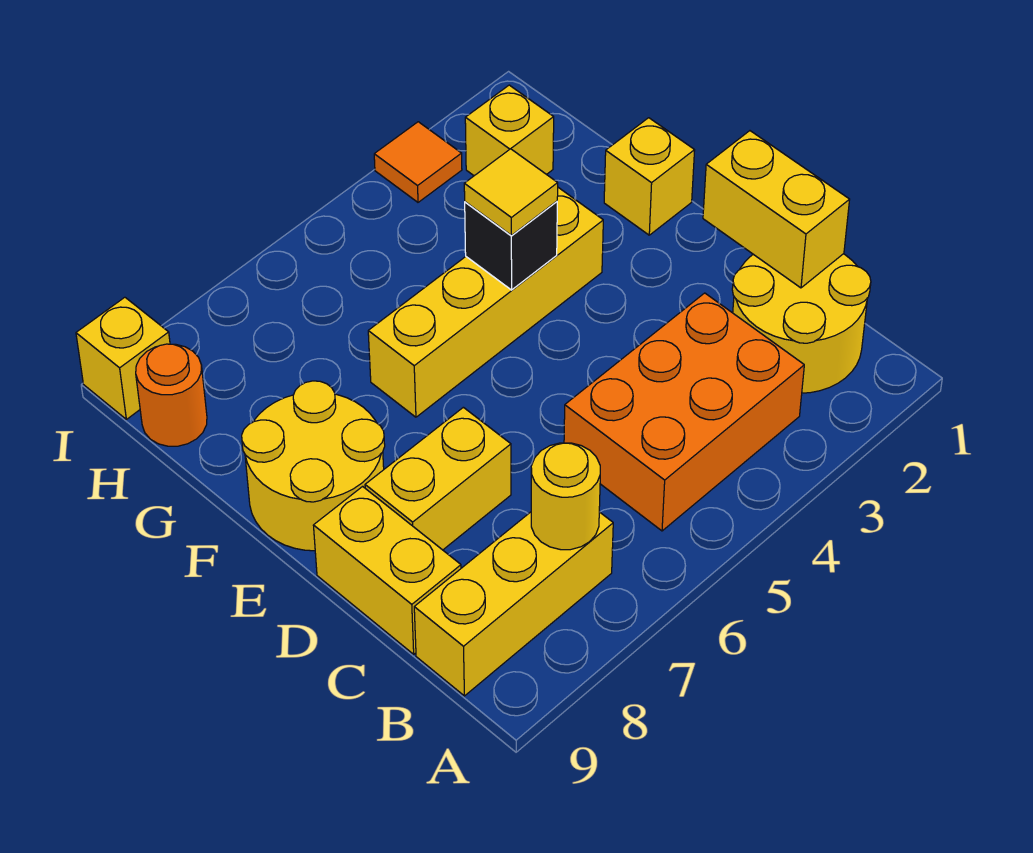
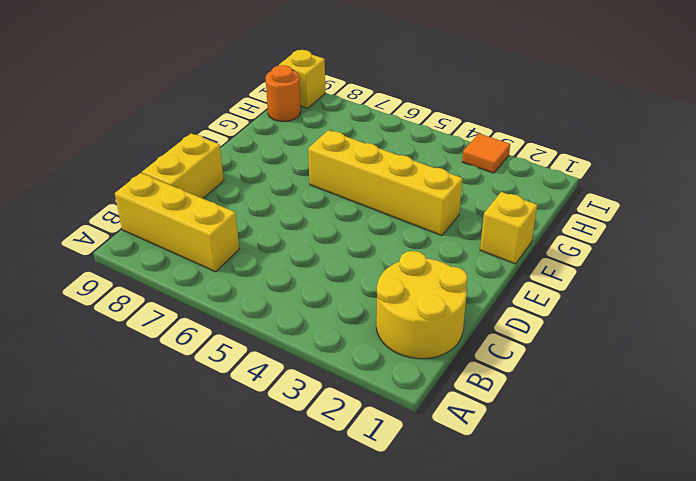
none -> orange 2x3 brick [564,293,804,531]
none -> yellow 1x2 brick [365,407,511,550]
none -> yellow 2x2 round brick [242,381,385,551]

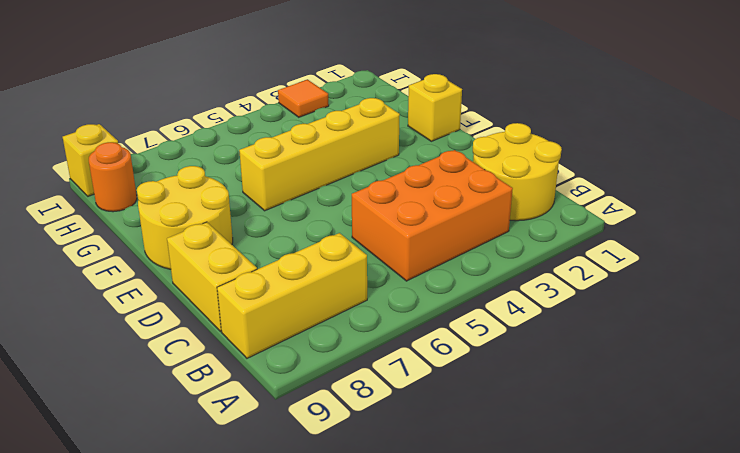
none -> yellow 1x2 brick [365,407,511,550]
none -> yellow 1x1 brick [465,85,554,176]
none -> yellow 1x1 round brick [531,443,600,550]

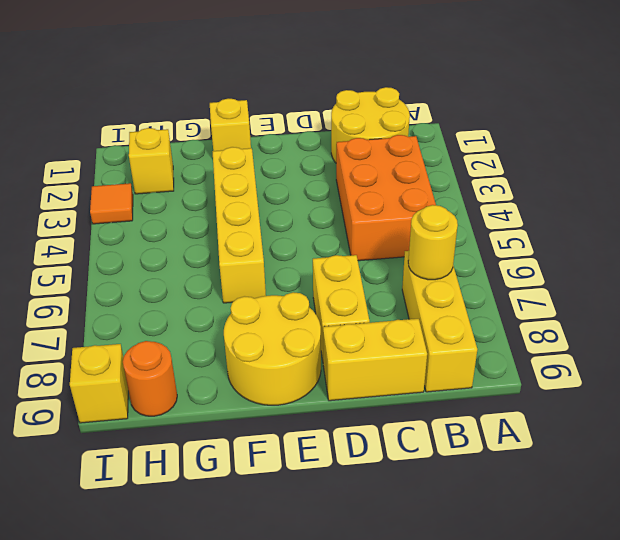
none -> yellow 1x2 brick [703,131,850,288]
none -> black 1x1 brick [465,201,557,290]
none -> yellow 1x1 tile [464,149,558,235]

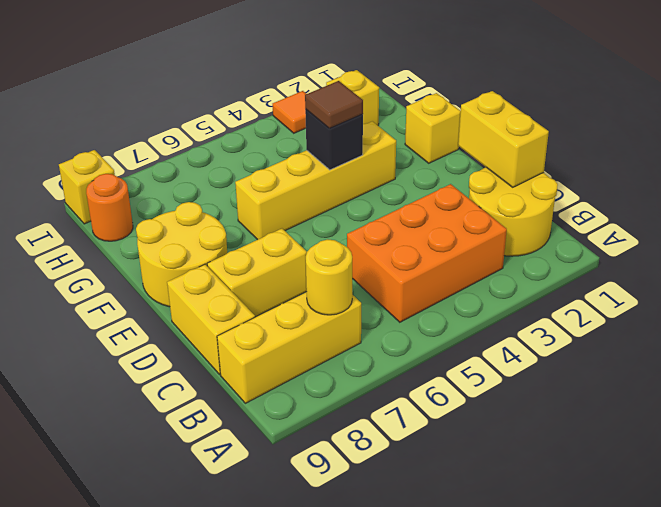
brown 1x1 tile [305,81,363,128] -> yellow 1x1 tile [464,149,558,235]

